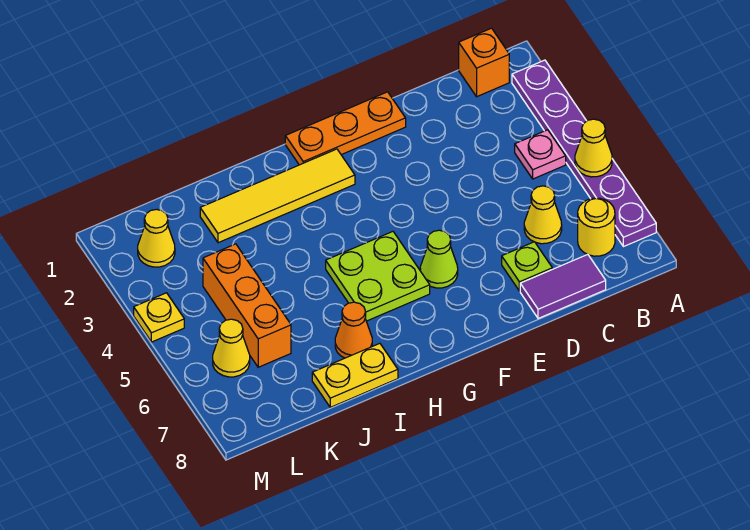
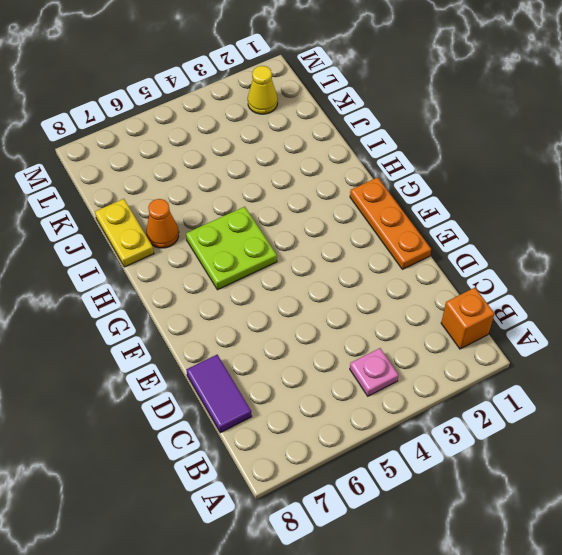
none -> purple 1x6 plate [512,60,656,247]
none -> yellow 1x1 round brick [578,198,615,256]
none -> yellow 1x1 cone [524,186,562,244]

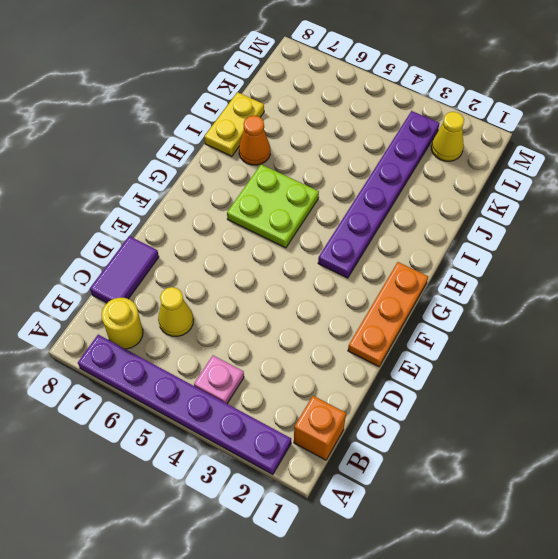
purple 1x6 plate [318,111,440,278] -> none
none -> lime 1x1 plate [502,242,552,291]
none -> lime 1x1 cone [420,230,458,288]
none -> yellow 1x4 tile [200,149,355,243]

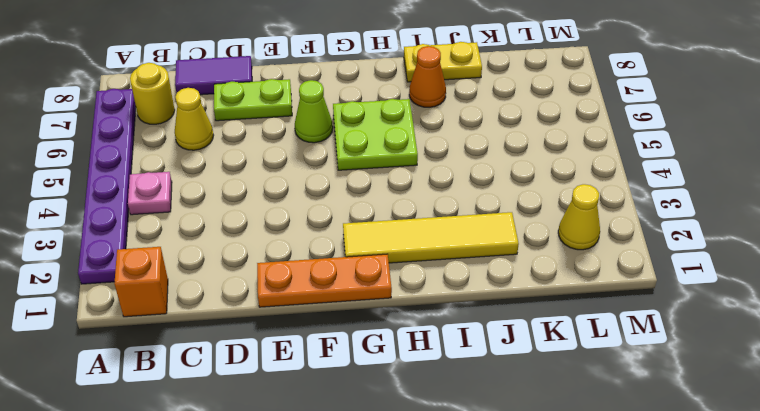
lime 1x2 plate [214,79,292,121] -> lime 1x1 plate [502,242,552,291]
none -> orange 1x3 brick [203,244,291,367]
none -> yellow 1x1 cone [213,319,250,377]
none -> yellow 1x1 plate [134,293,184,342]

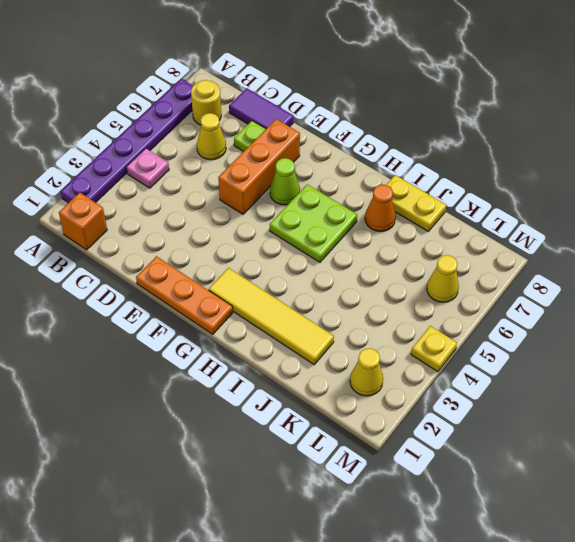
orange 1x3 brick [218,119,300,214] -> orange 1x3 brick moved to [203,244,291,367]
none -> yellow 1x1 cone [575,119,612,177]

